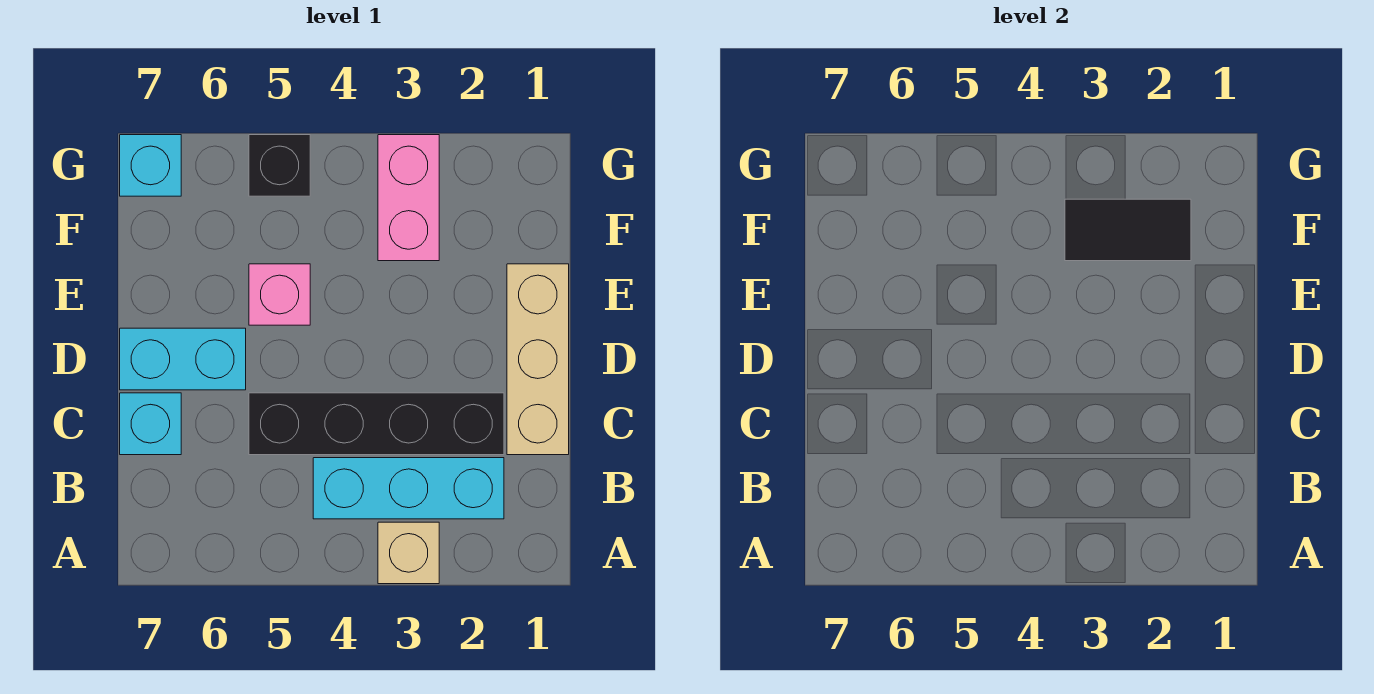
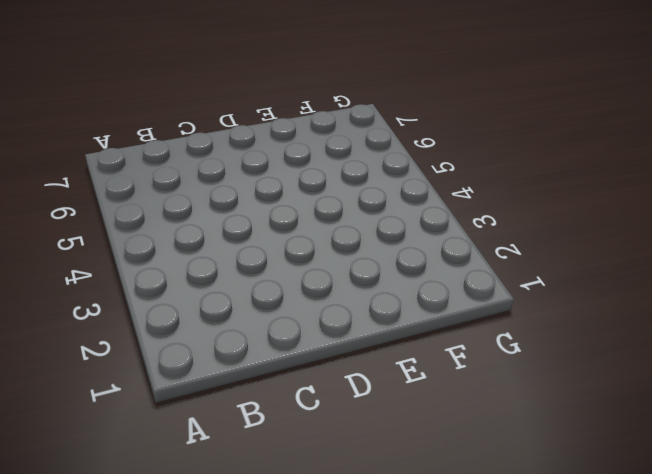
none -> tan 1x1 brick [378,522,439,584]
none -> cyan 1x3 brick [313,458,504,519]

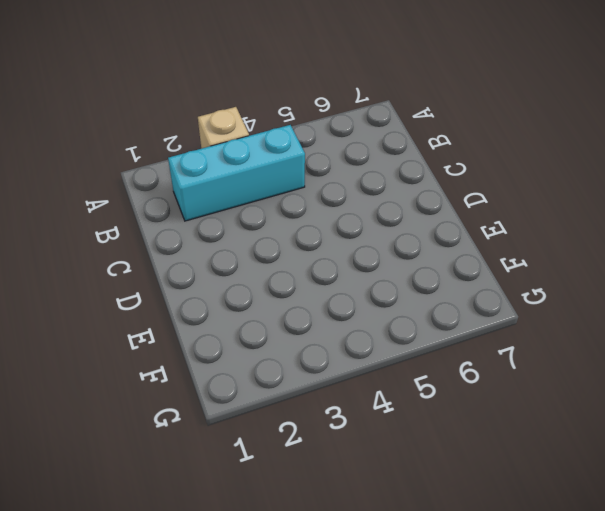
none -> tan 1x3 brick [507,264,569,455]
none -> black 1x4 brick [249,393,504,455]

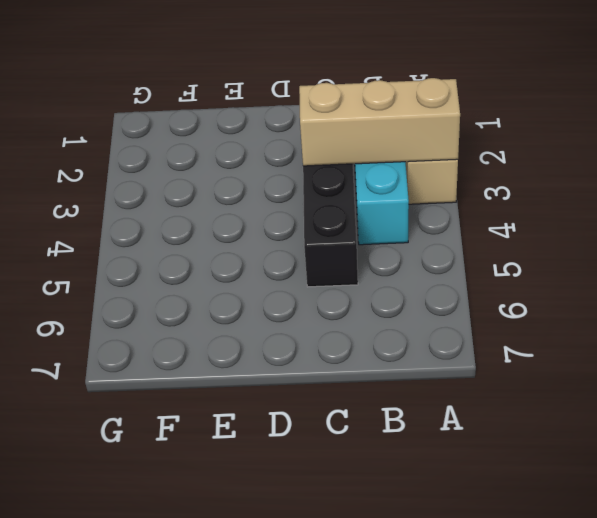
tan 1x3 brick [299,78,460,166] -> tan 1x3 brick moved to [507,264,569,455]
none -> cyan 1x1 brick [120,393,181,455]
none -> cyan 1x2 brick [120,328,246,390]

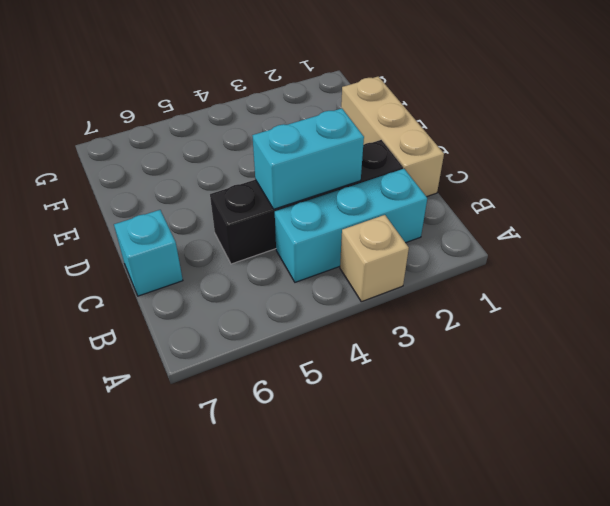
cyan 1x2 brick [252,108,364,209] -> cyan 1x2 brick moved to [120,328,246,390]
none -> pink 1x1 brick [249,264,310,325]
none -> pink 1x2 brick [378,135,439,261]

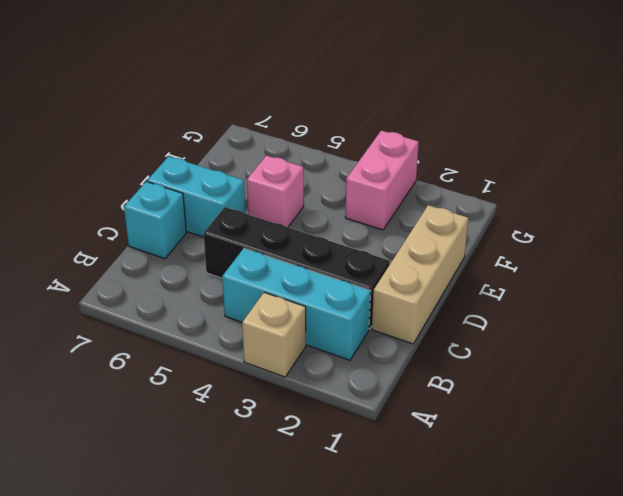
none -> black 1x1 brick [249,135,310,196]
none -> cyan 1x1 brick [120,135,181,196]

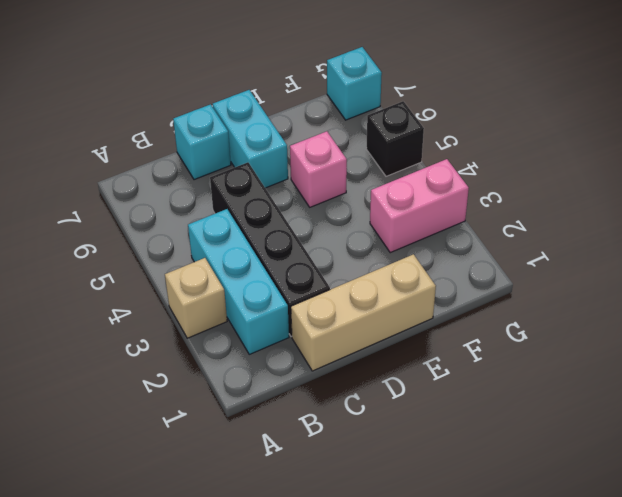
none -> black 1x2 tile [1065,199,1191,261]

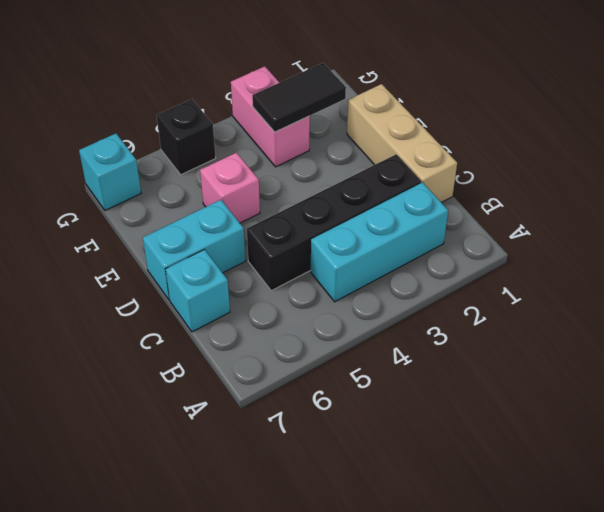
none -> tan 1x1 brick [378,522,439,584]

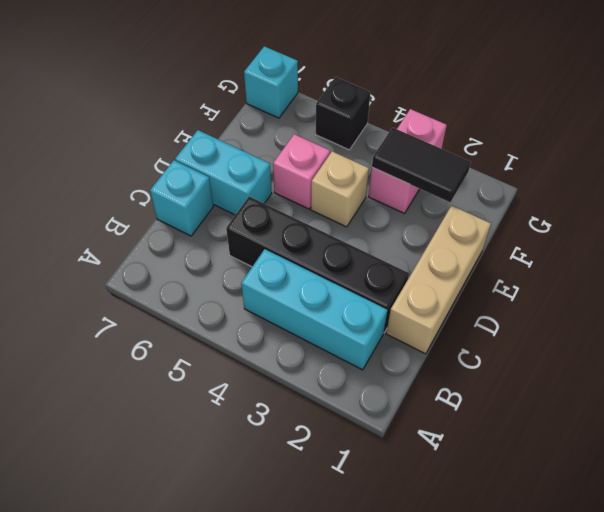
tan 1x1 brick [311,151,369,227] -> tan 1x1 brick moved to [378,522,439,584]

